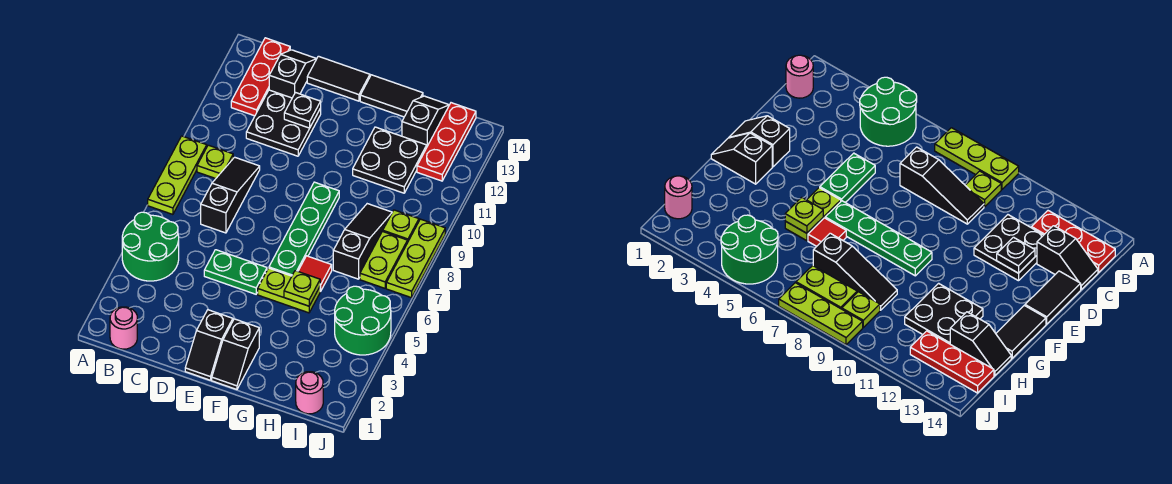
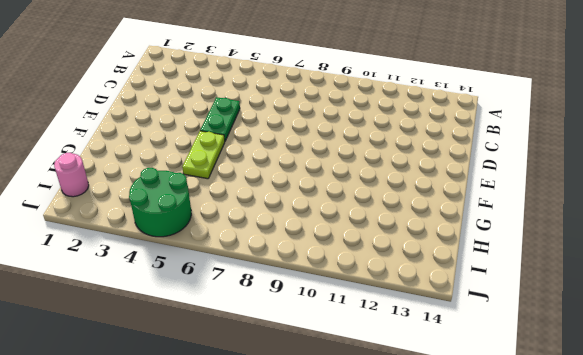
none -> green 2x2 round brick [122,212,179,281]
none -> lime 1x3 plate [148,136,207,214]
none -> pink 1x1 round brick [110,307,137,349]

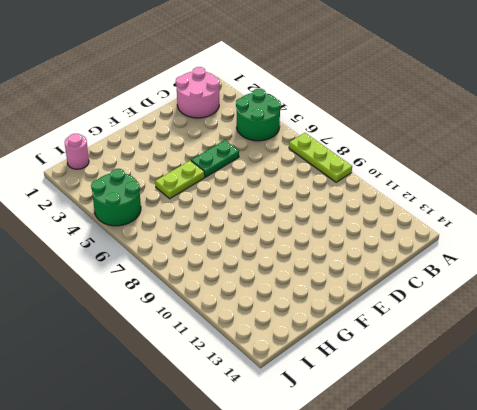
pink 2x2 round brick [176,67,220,118] -> pink 1x1 round brick [110,307,137,349]
none -> lime 1x1 plate [197,145,233,179]
none -> red 1x3 plate [231,38,290,116]
none -> black 1x3 slope [201,157,260,233]

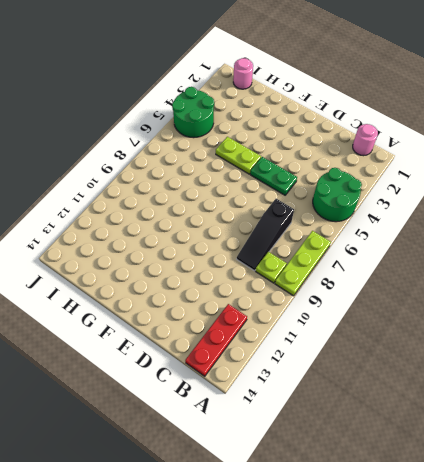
none -> black 2x2 plate [246,90,321,156]
none -> black 1x2 slope [269,50,316,98]
none -> black 1x2 tile [307,56,370,101]

